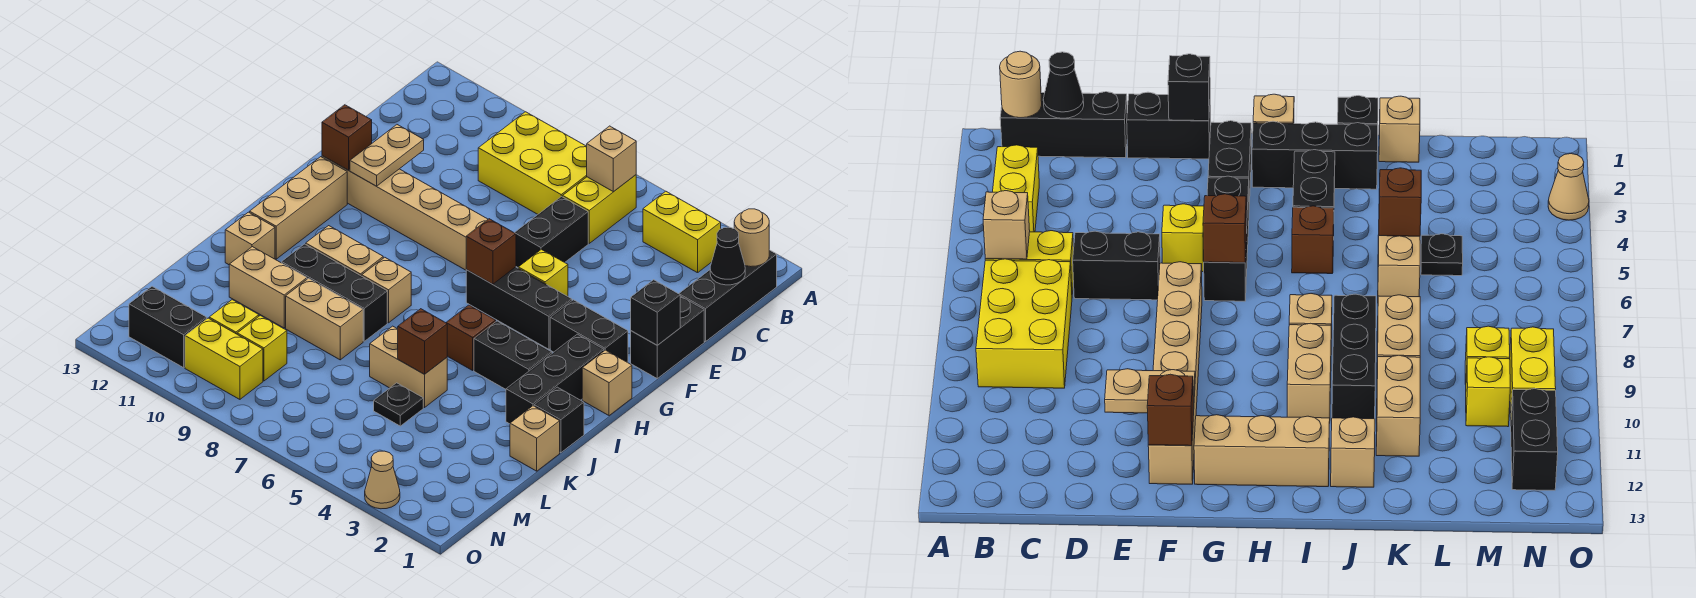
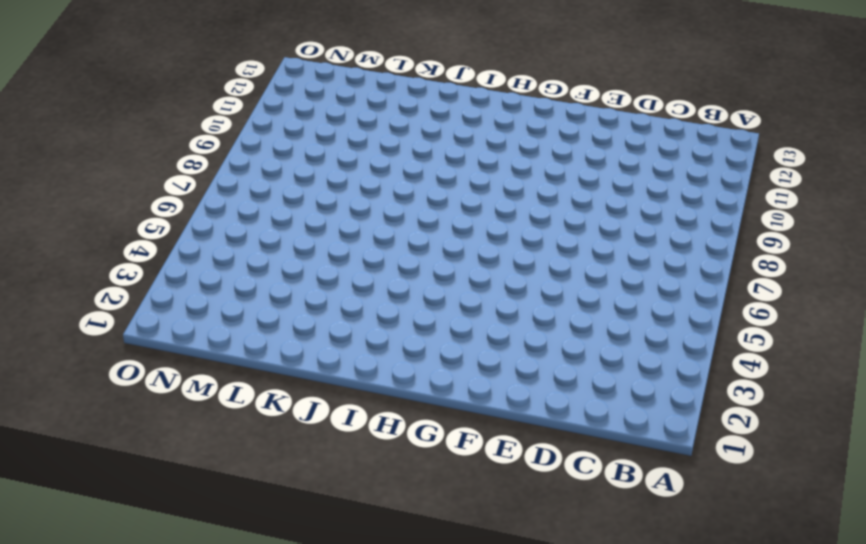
none -> black 1x3 brick [679,250,777,342]
none -> yellow 1x2 brick [643,191,721,273]
none -> yellow 1x2 brick [563,175,636,243]
none -> yellow 2x3 brick [478,112,587,214]

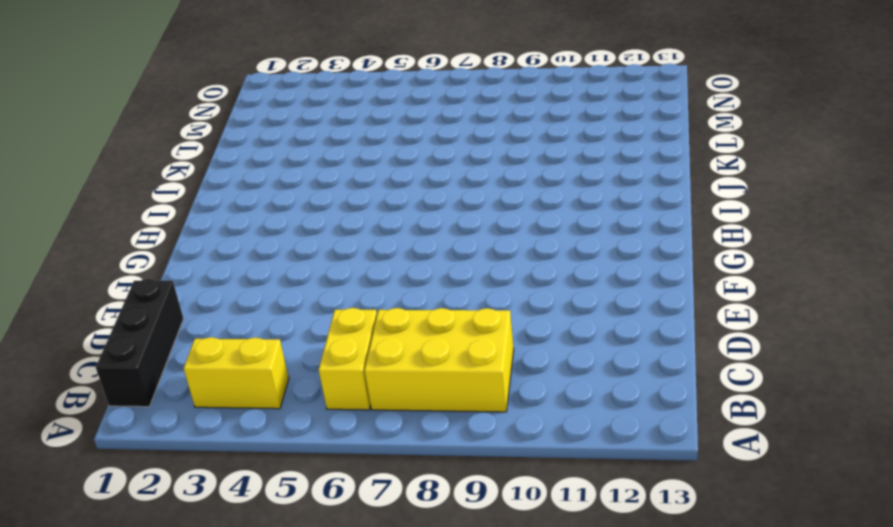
none -> black 1x2 brick [515,196,588,267]
none -> black 1x2 brick [631,296,704,378]
none -> yellow 1x1 brick [518,249,568,296]
none -> tan 1x6 brick [322,156,488,270]

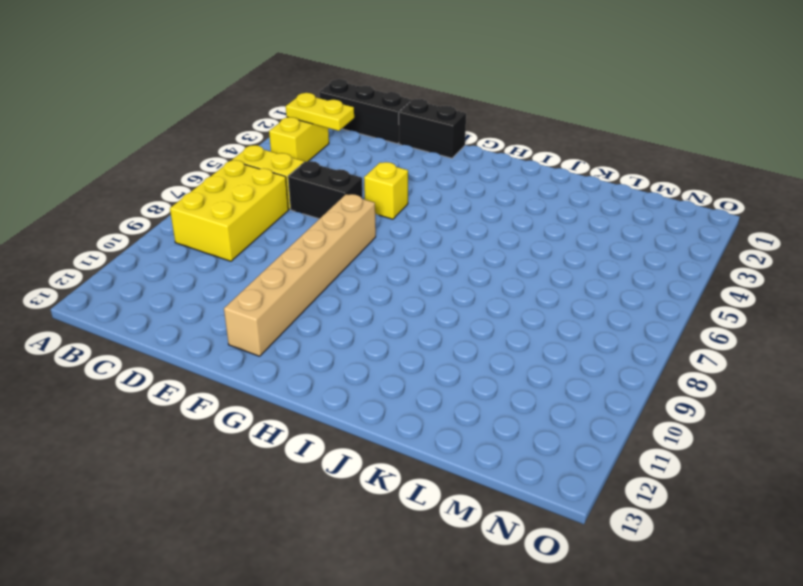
yellow 1x2 plate [286,93,354,131] -> none
none -> black 1x2 brick [550,300,628,363]
none -> black 1x3 brick [466,267,572,349]
none -> tan 1x3 brick [250,157,347,259]
none -> tan 1x1 brick [582,350,632,416]

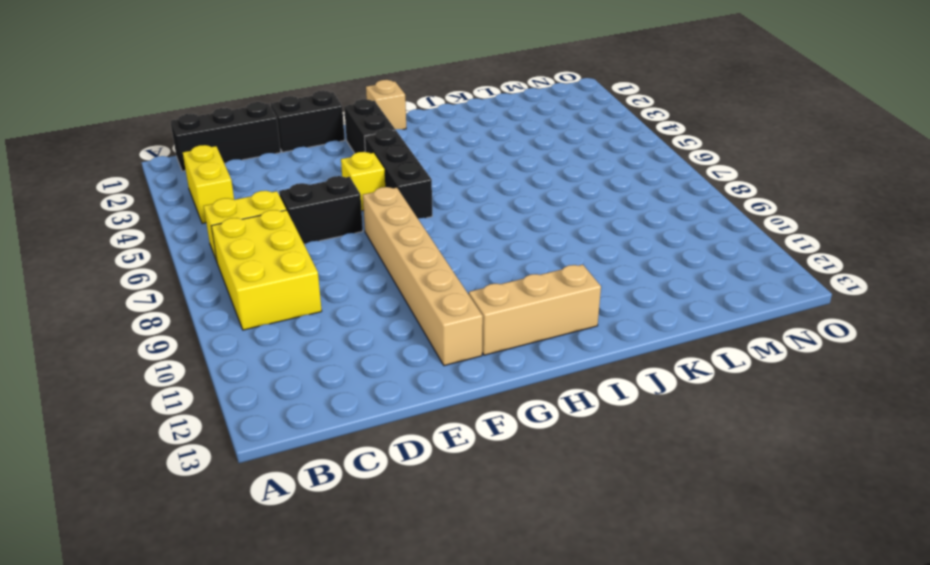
none -> black 1x3 brick [506,334,604,424]
none -> black 1x2 brick [474,321,552,389]
none -> brown 1x1 brick [446,305,496,370]
none -> tan 1x1 brick [362,257,411,323]

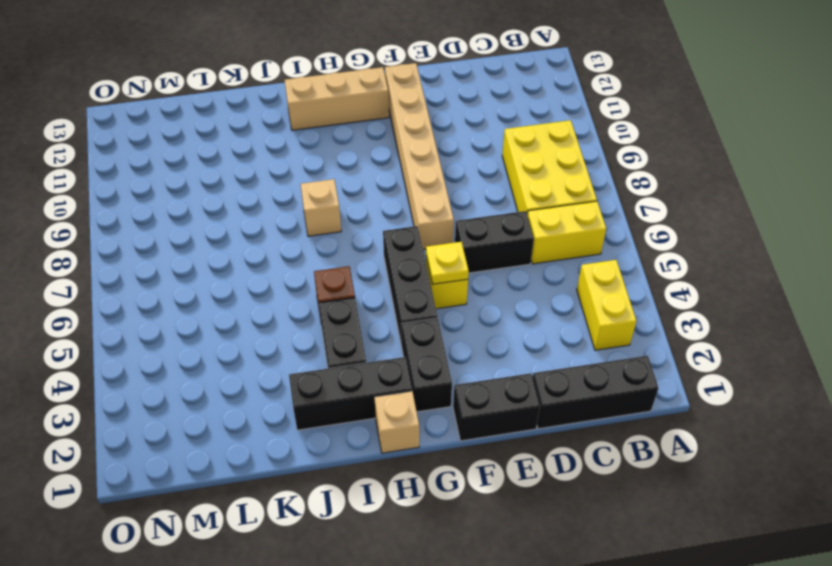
yellow 1x1 plate [426,242,469,284] -> none
none -> tan 1x2 brick [306,226,383,276]
none -> black 1x1 brick [534,387,584,453]
none -> black 1x3 brick [282,244,387,341]
none -> tan 1x1 brick [225,212,275,265]

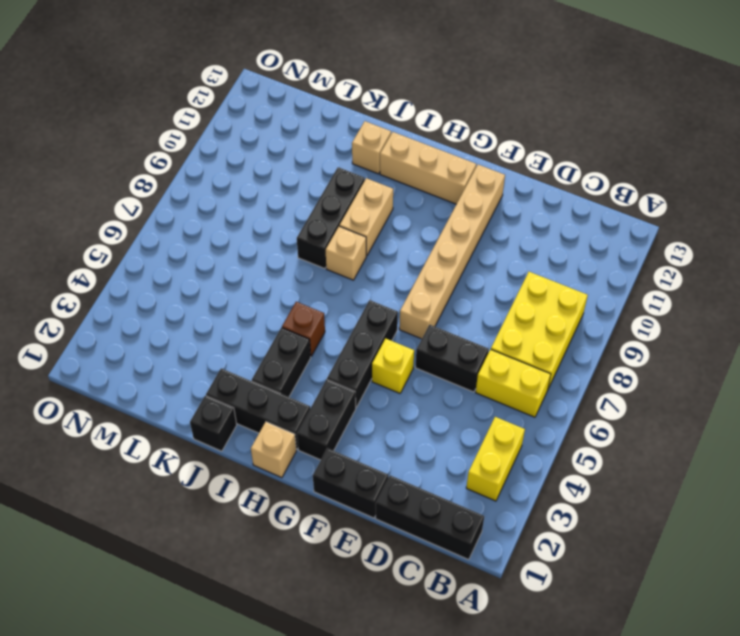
none -> tan 1x1 brick [510,406,560,471]
none -> tan 1x2 brick [370,326,447,408]
none -> tan 1x2 brick [286,279,363,360]
none -> tan 1x2 brick [229,247,307,328]

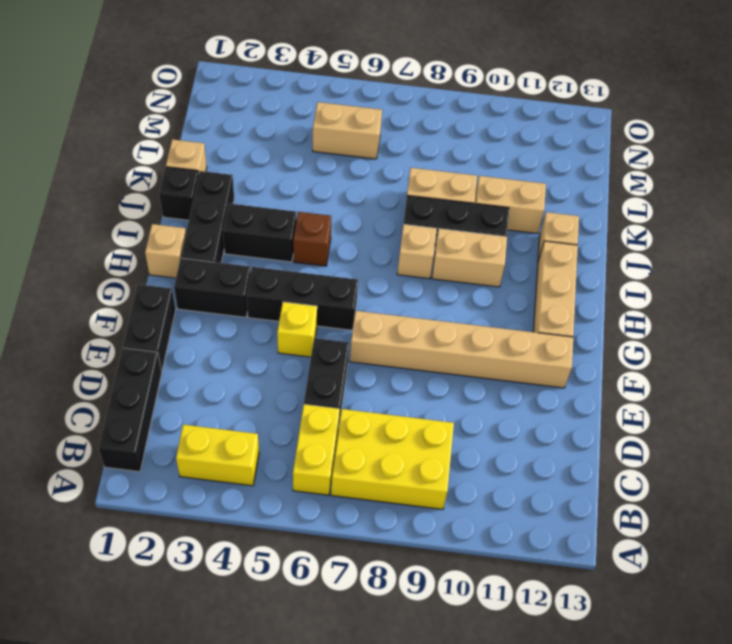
tan 1x2 brick [313,102,382,159] -> tan 1x2 brick moved to [370,326,447,408]
none -> black 1x1 plate [374,383,423,426]
none -> yellow 1x1 brick [237,316,287,381]
none -> yellow 1x1 brick [209,300,259,334]
none -> yellow 1x2 brick [185,318,263,399]

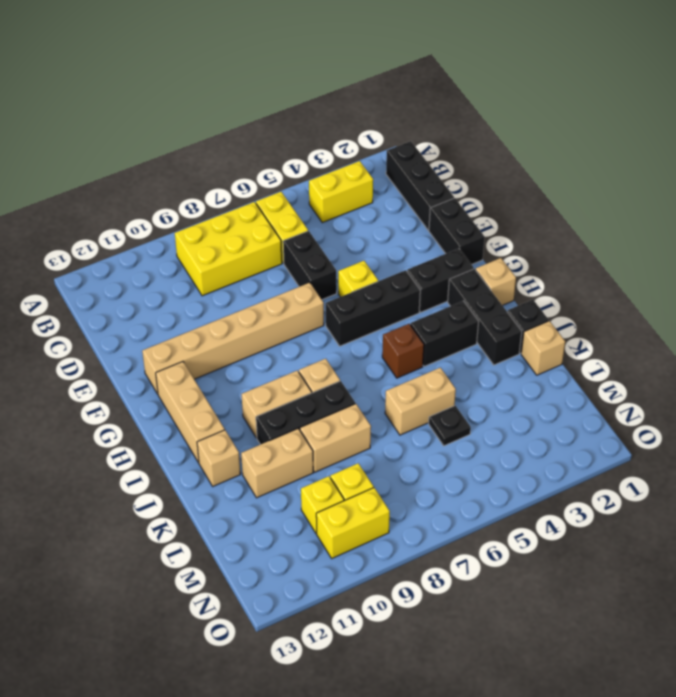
none -> black 1x2 brick [129,286,207,368]
none -> tan 1x1 cone [365,451,400,509]
none -> tan 1x1 round brick [734,209,769,267]
none -> tan 1x1 brick [587,126,636,192]

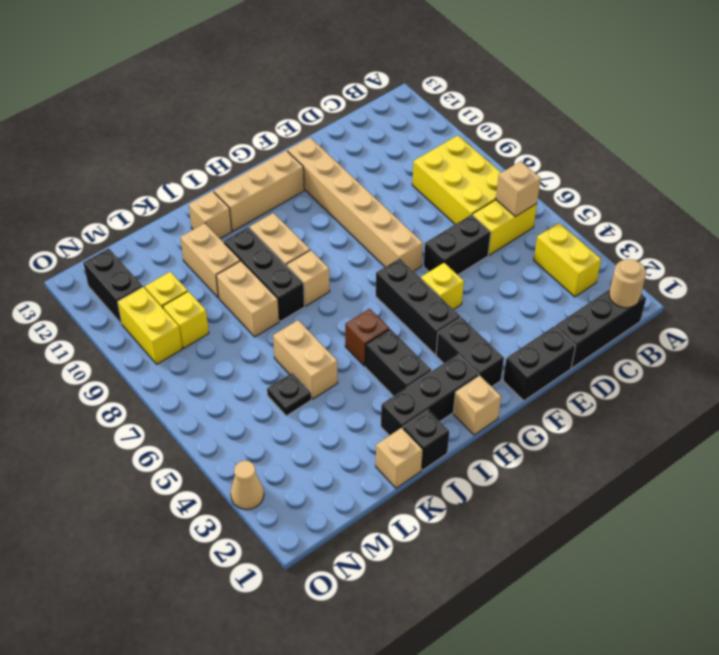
none -> black 1x1 cone [710,227,745,285]
none -> tan 1x2 plate [350,125,424,186]
none -> black 1x1 brick [631,280,680,345]
none -> brown 1x1 brick [322,105,372,170]

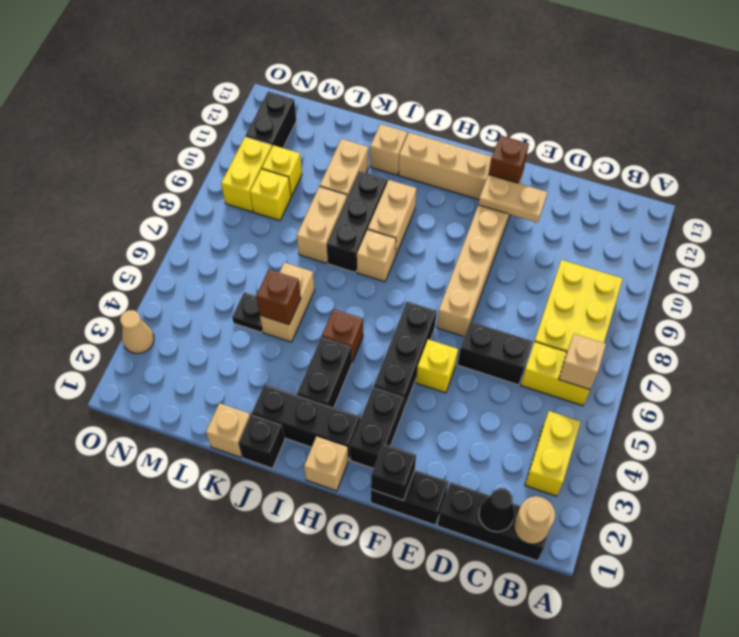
none -> brown 1x1 brick [466,219,516,284]

